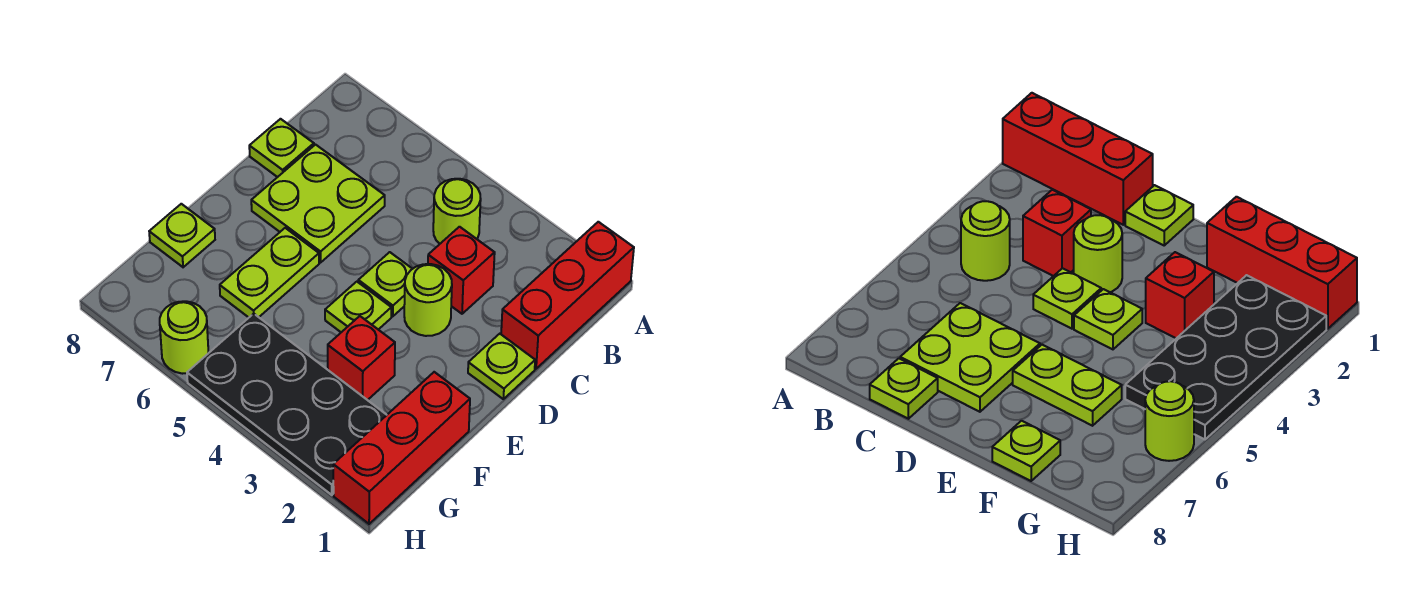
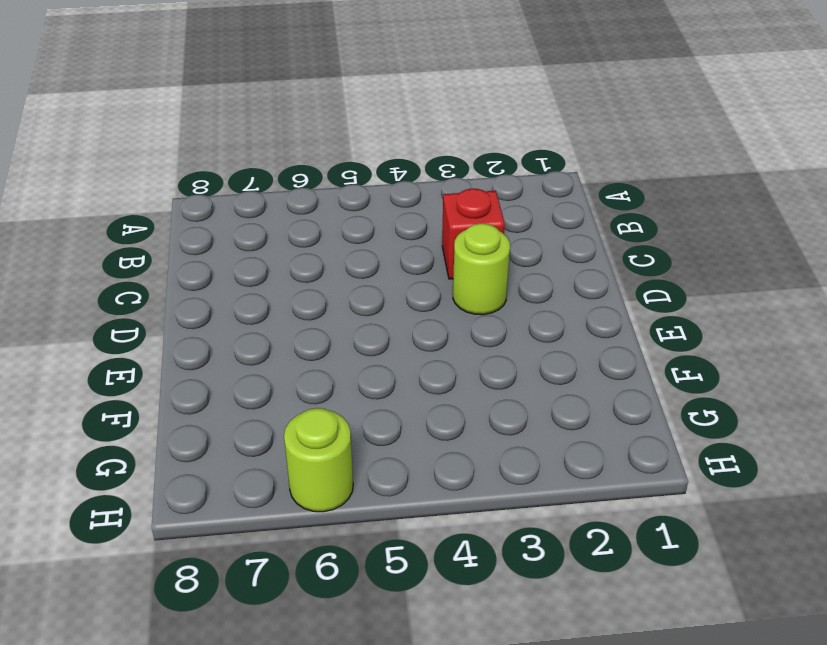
none -> red 1x3 brick [501,222,634,369]
none -> lime 1x1 round brick [433,179,481,244]
none -> lime 2x2 plate [251,145,385,262]

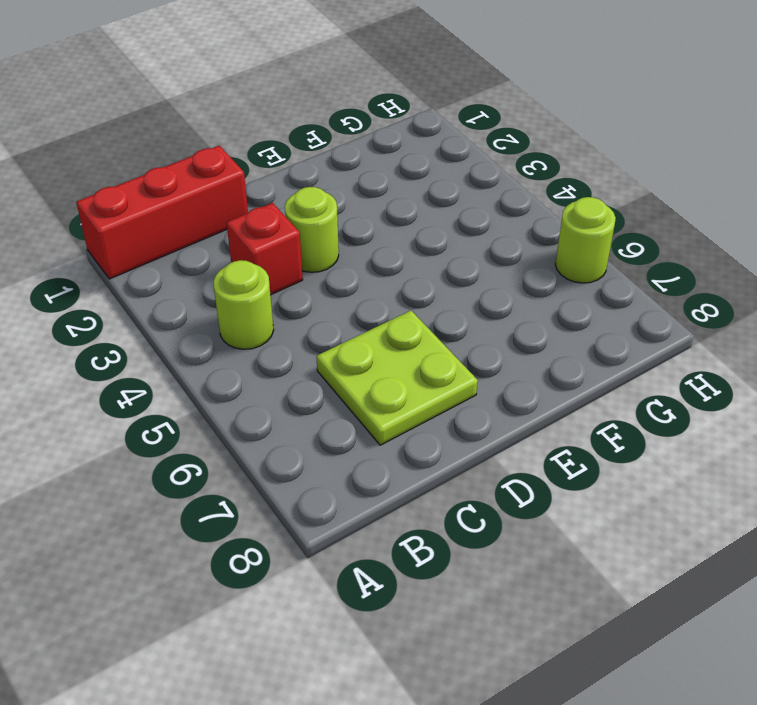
none -> lime 1x1 plate [249,119,314,177]
none -> lime 1x1 plate [468,334,535,399]
none -> lime 1x1 plate [358,252,412,316]

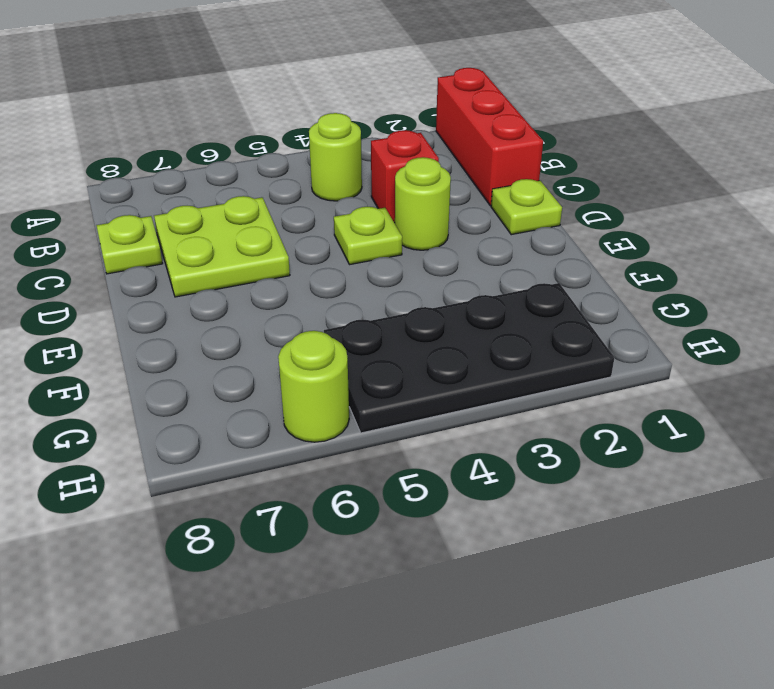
none -> lime 1x1 plate [325,282,391,332]
none -> lime 1x2 plate [220,228,319,317]
none -> red 1x3 brick [333,372,470,524]

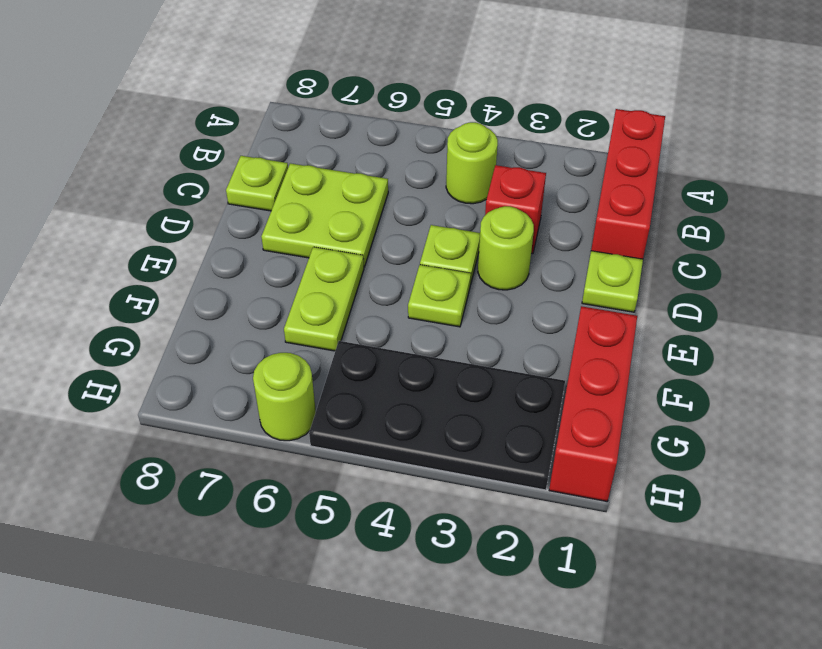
none -> red 1x1 brick [328,316,395,400]
none -> lime 1x1 plate [149,204,215,267]

